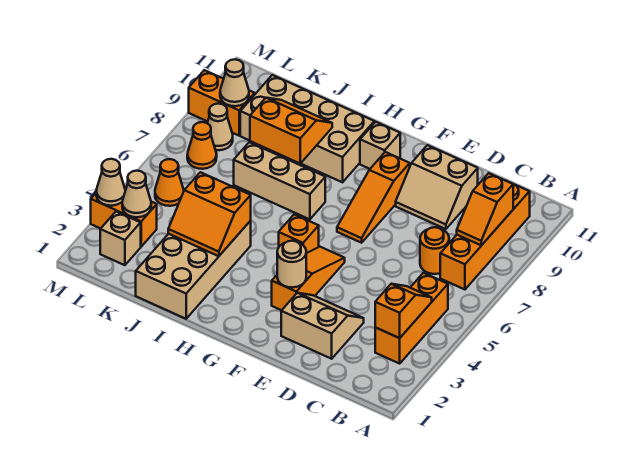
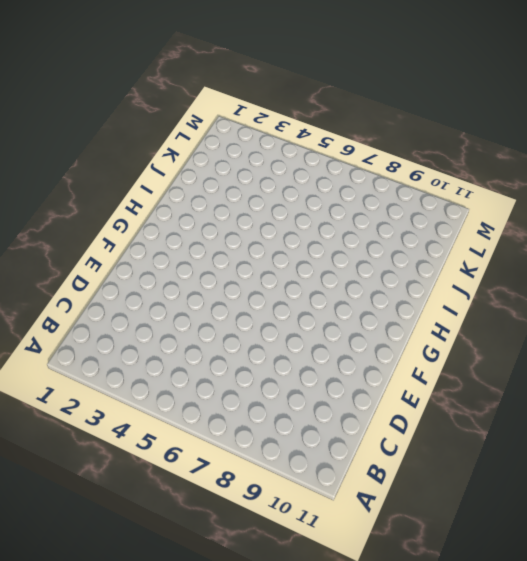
none -> orange 1x3 brick [375,273,448,364]
none -> orange 1x4 brick [440,180,530,289]
none -> orange 1x1 round brick [420,227,449,274]

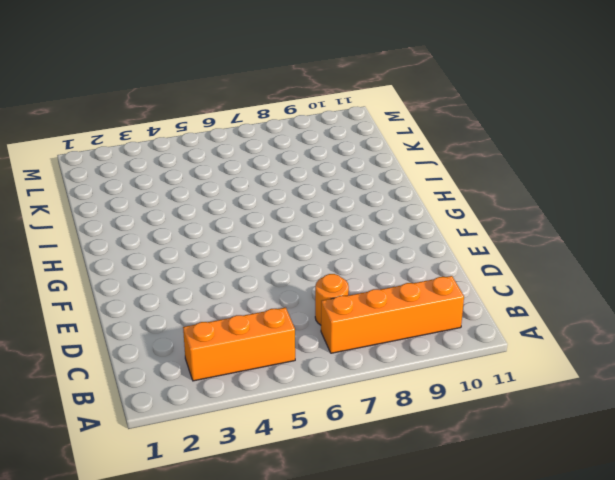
none -> tan 2x2 slope [281,293,364,359]
none -> tan 2x2 slope [396,145,478,229]
none -> orange 1x3 slope [272,247,345,310]

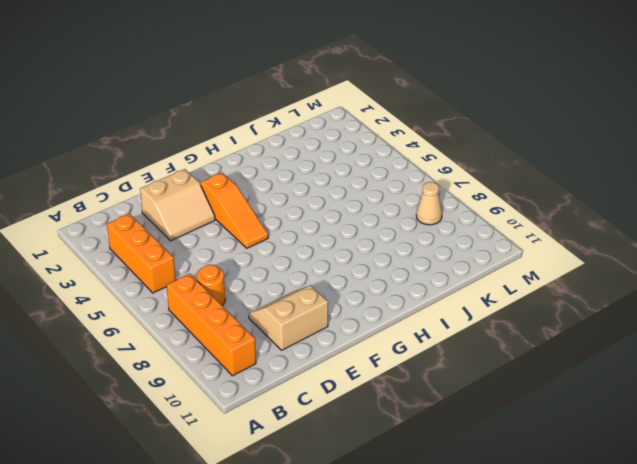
none -> orange 1x3 slope [337,152,410,243]
none -> orange 1x1 brick [279,214,319,253]
none -> tan 1x1 brick [360,122,400,169]

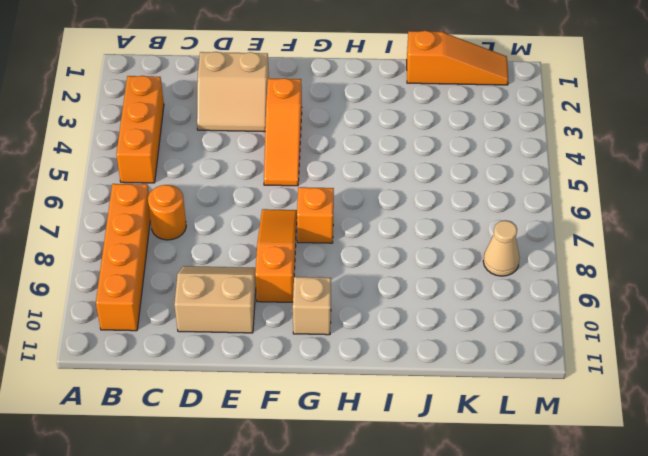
orange 1x1 brick [297,187,334,243] -> orange 1x1 brick moved to [279,214,319,253]
orange 1x3 slope [407,31,508,85] -> tan 2x4 brick [136,221,251,319]
none -> tan 1x3 brick [234,142,325,219]
none -> tan 2x4 brick [240,75,374,182]
none -> tan 1x1 brick [100,212,141,265]

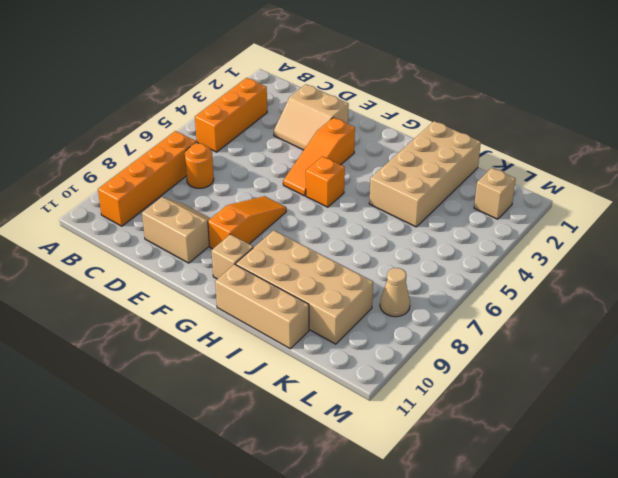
tan 1x3 brick [215,264,309,349] -> tan 1x3 brick moved to [234,142,325,219]
none -> orange 1x2 brick [91,193,157,247]
none -> orange 1x1 cone [155,159,184,206]
none -> orange 1x1 cone [187,122,217,169]

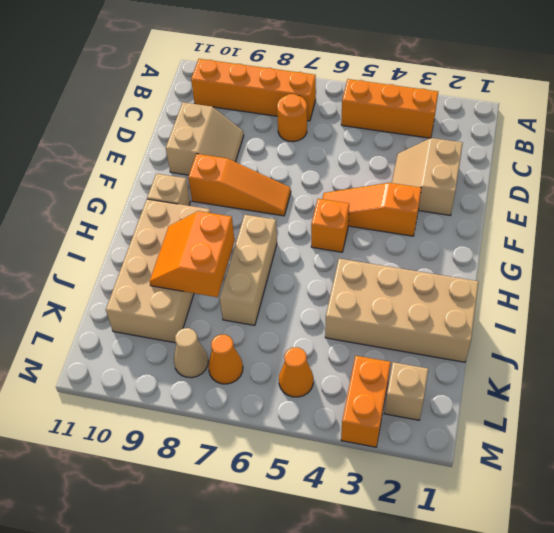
none -> orange 1x2 brick [189,70,255,136]
none -> orange 1x2 slope [375,284,432,338]
none -> orange 1x2 slope [457,173,513,245]

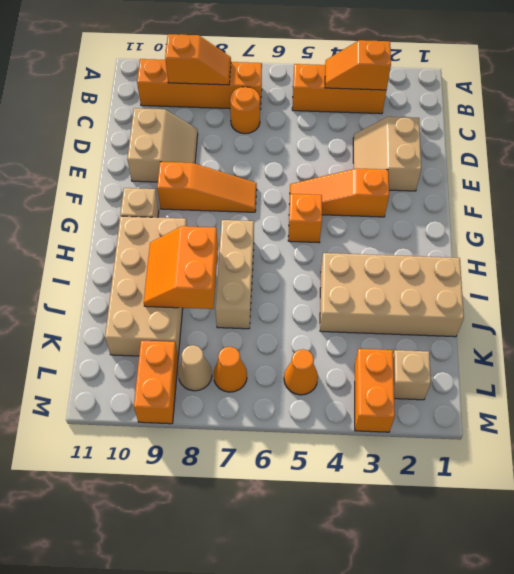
none -> tan 1x1 round brick [277,241,306,287]
none -> orange 2x2 slope [168,172,251,256]
none -> tan 1x1 cone [122,171,151,217]

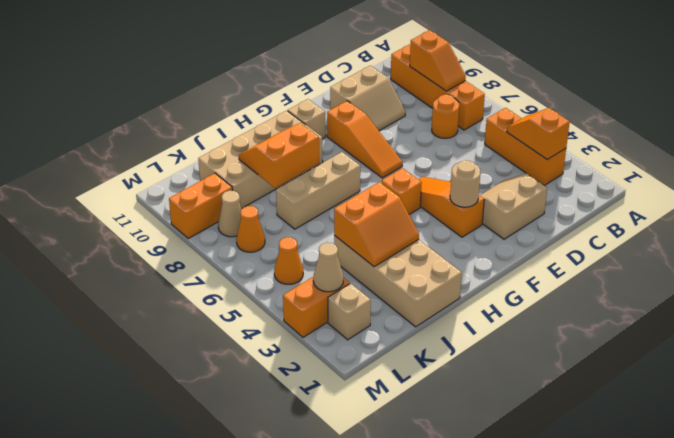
none -> tan 1x1 cone [220,59,249,106]
none -> tan 1x1 cone [96,159,125,206]

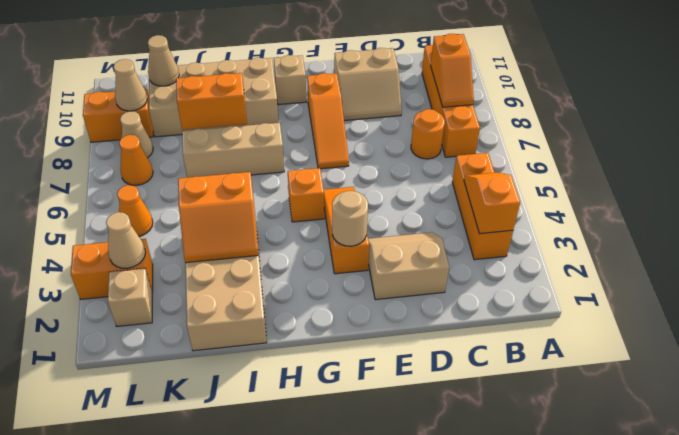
tan 1x1 cone [148,35,179,86] -> tan 1x1 cone moved to [96,159,125,206]

